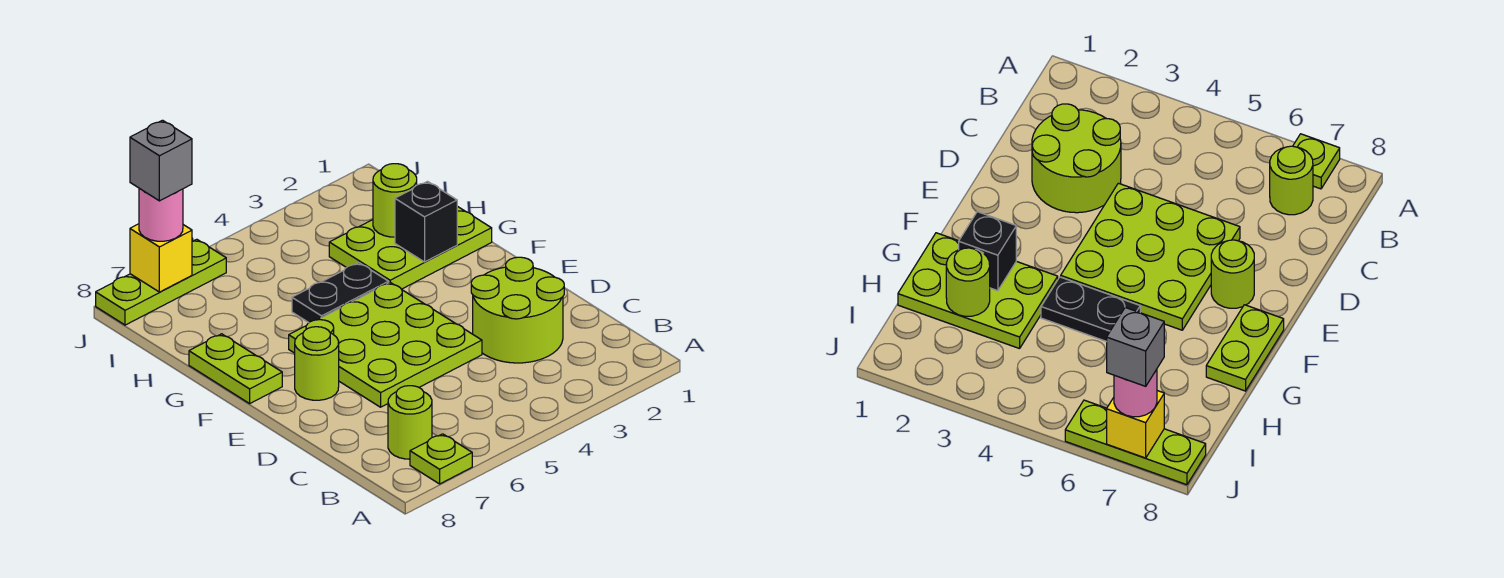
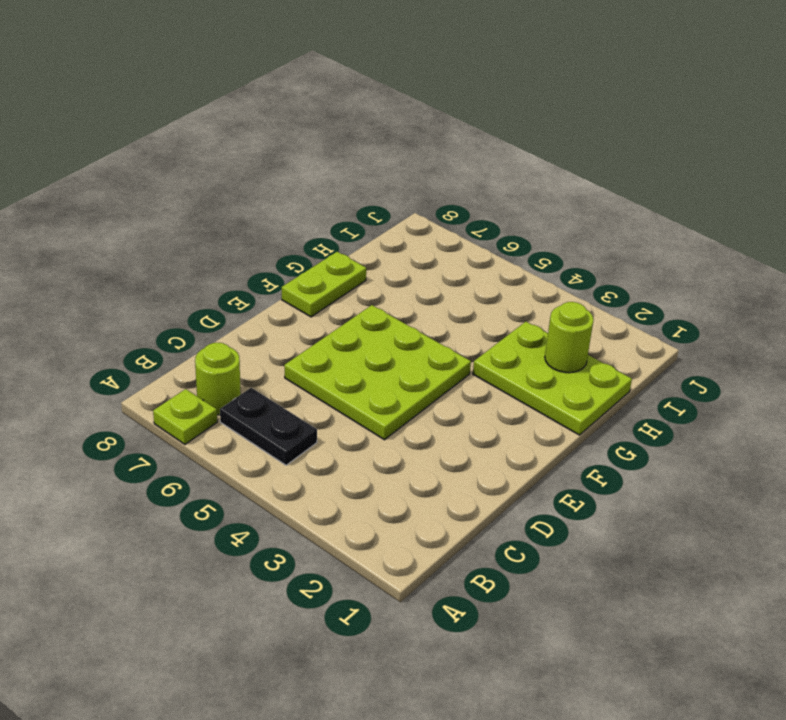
black 1x2 plate [220,388,317,465] -> black 1x2 plate moved to [292,263,389,323]
none -> lime 2x2 round brick [471,257,564,363]
none -> lime 1x1 round brick [295,327,339,400]
none -> lime 1x3 plate [96,239,226,325]

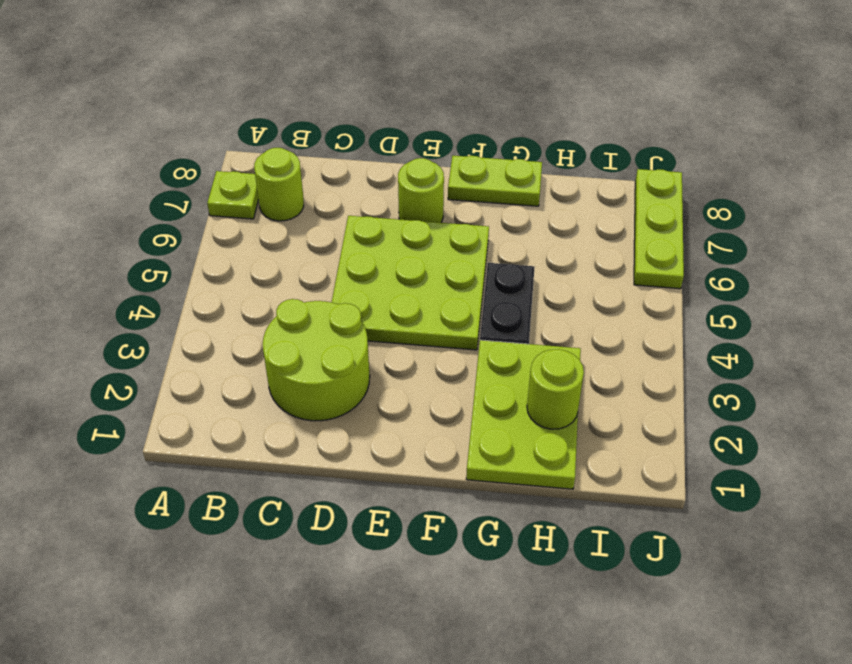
none -> black 1x1 brick [395,182,457,262]
none -> yellow 1x1 brick [130,224,192,292]
none -> pink 1x1 round brick [139,188,183,241]

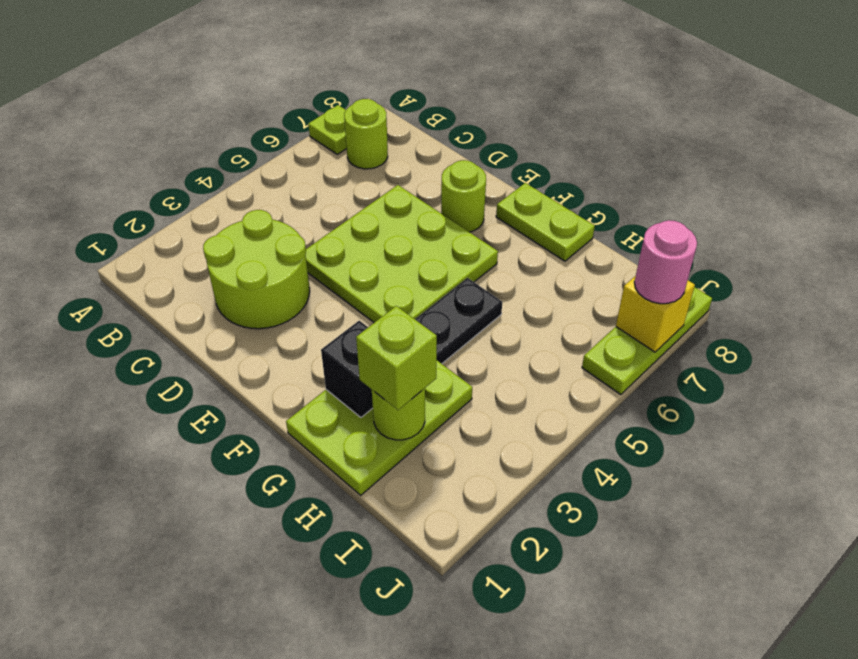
lime 1x1 brick [356,306,437,410] -> none
none -> grey 1x1 brick [130,120,192,201]

